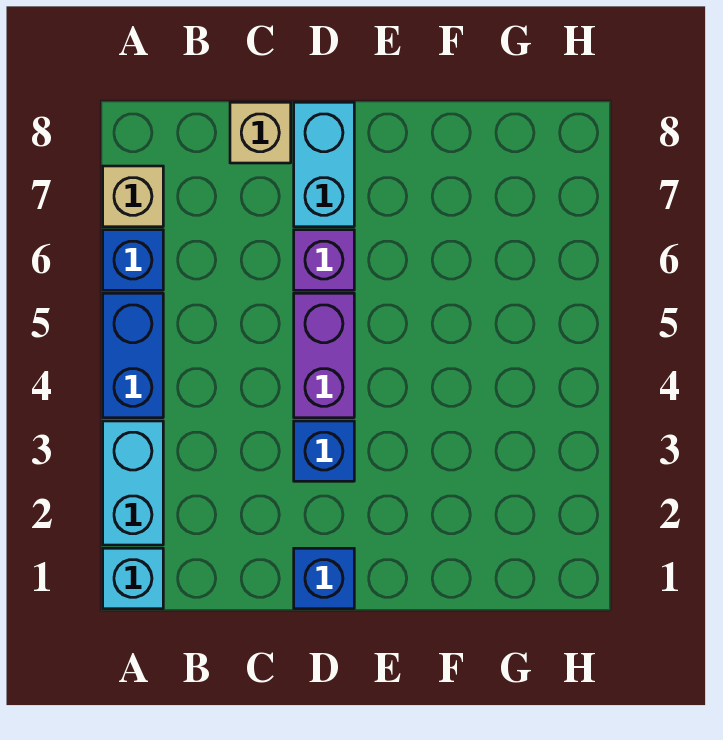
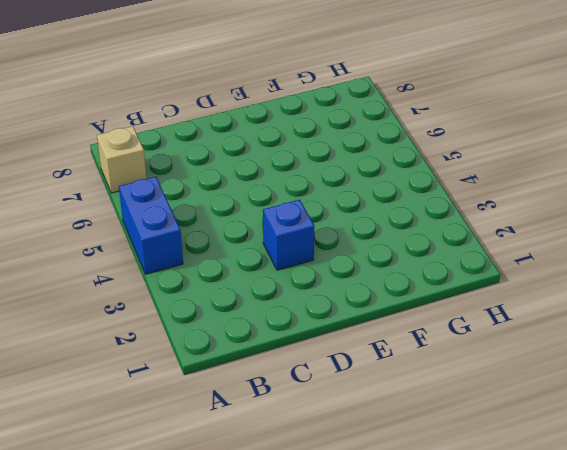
none -> cyan 1x1 brick [103,548,163,609]
none -> cyan 1x2 brick [103,421,163,545]

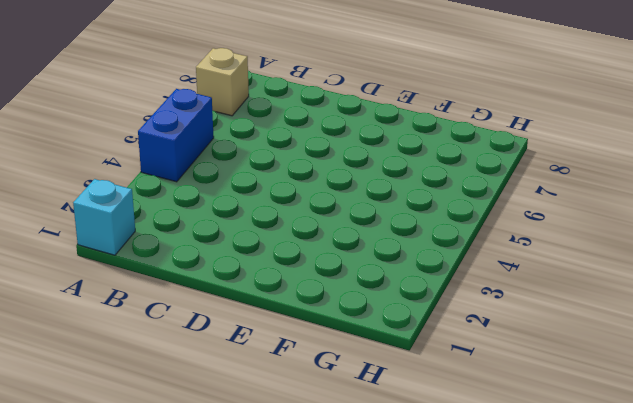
none -> cyan 1x2 brick [103,421,163,545]
none -> blue 1x1 brick [103,230,163,290]

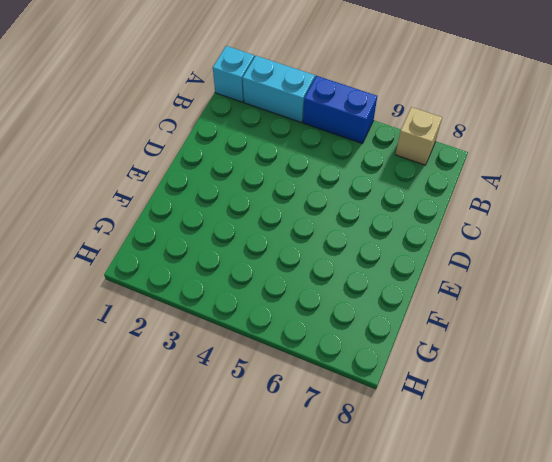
none -> blue 1x1 brick [103,230,163,290]
none -> tan 1x1 brick [230,102,291,163]

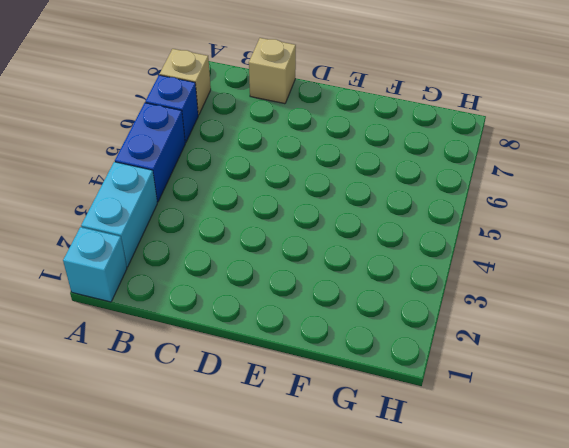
none -> blue 1x1 brick [294,548,354,609]
none -> blue 1x1 brick [294,421,354,481]

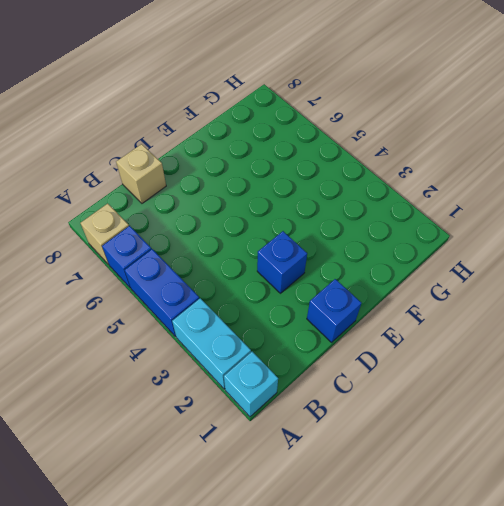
none -> purple 1x2 brick [294,293,354,418]
none -> purple 1x1 brick [294,230,354,290]

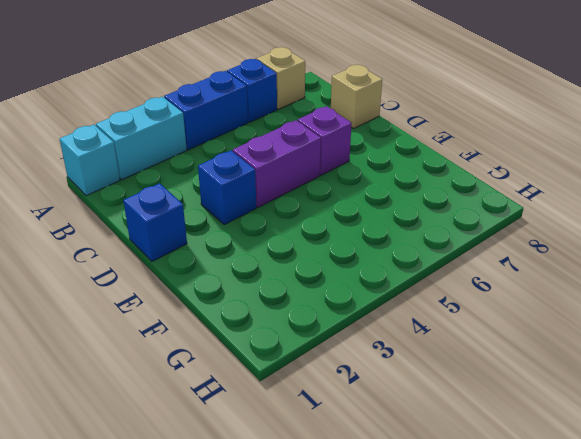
none -> cyan 1x2 brick [294,102,354,227]

